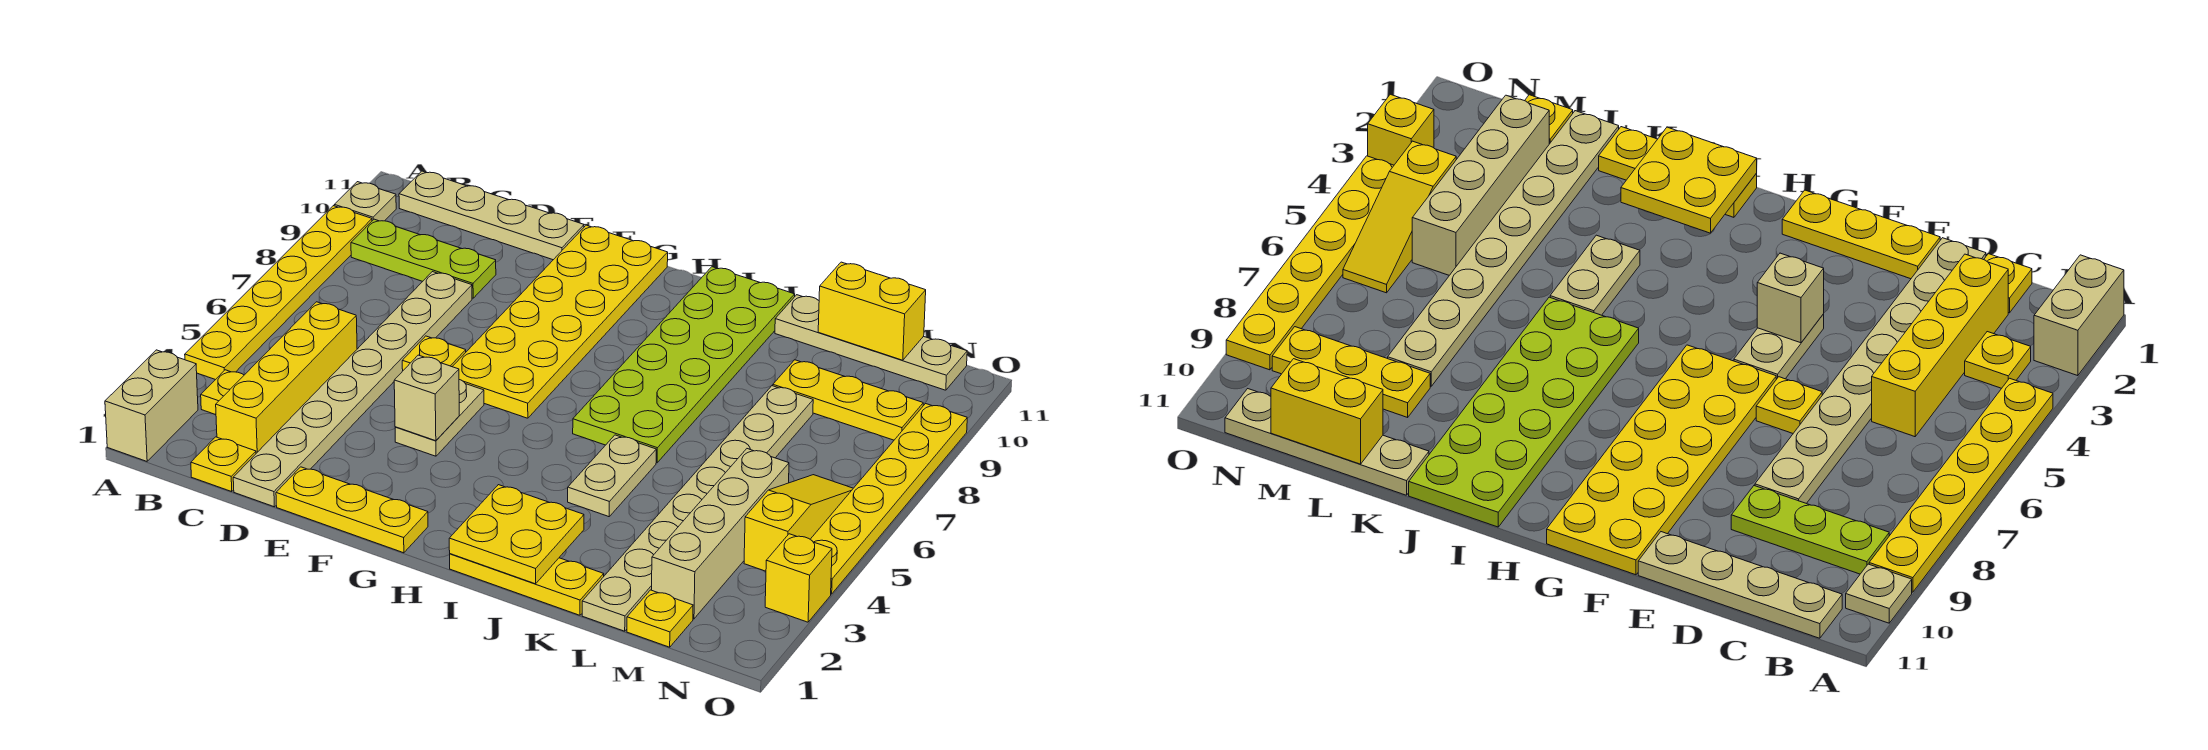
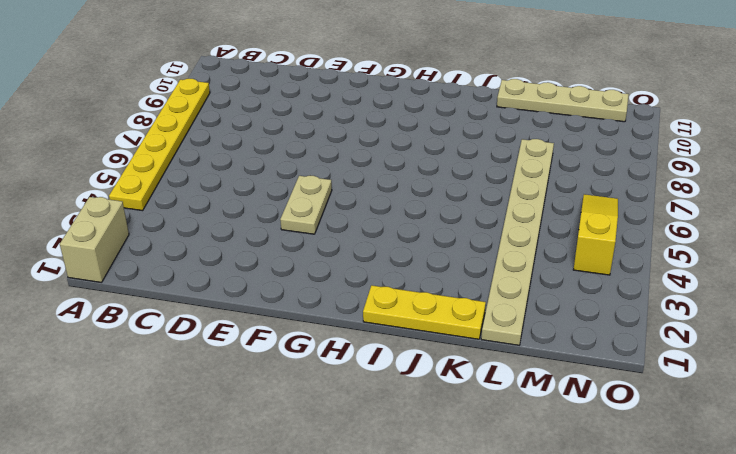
none -> tan 1x1 plate [334,182,396,221]
none -> yellow 1x1 plate [201,370,244,415]
none -> lime 1x3 plate [351,219,496,298]

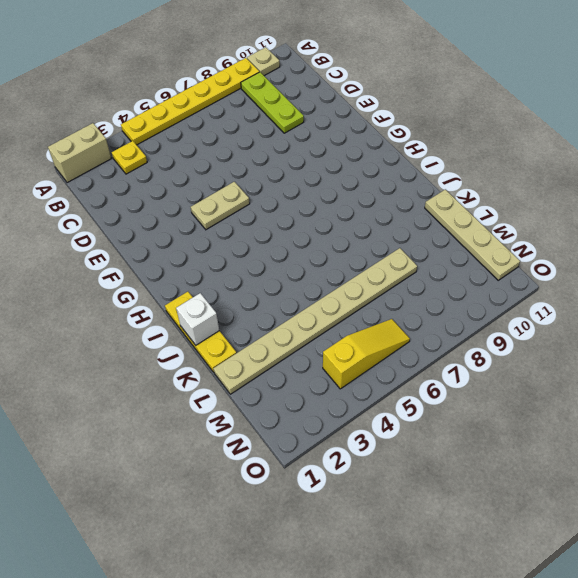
white 1x1 brick [176,293,219,345] -> yellow 2x2 plate [449,485,584,584]
none -> tan 1x4 plate [399,171,584,260]
none -> yellow 1x1 plate [191,437,256,492]
none -> yellow 1x4 brick [216,302,357,453]

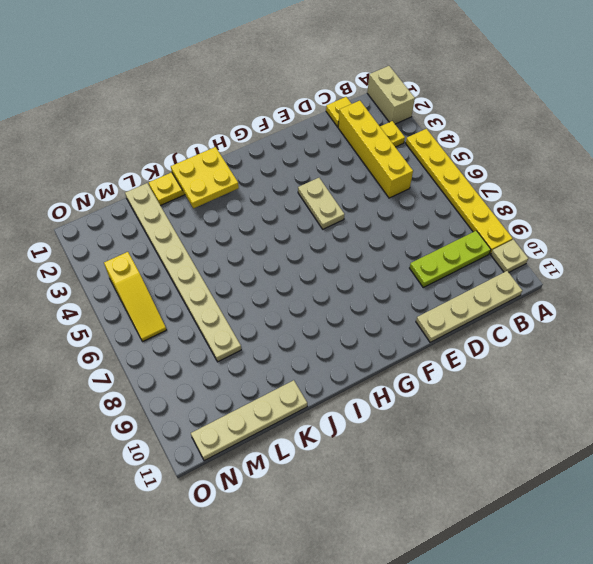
none -> tan 1x8 plate [233,272,472,507]
none -> yellow 1x3 plate [276,467,428,553]
none -> yellow 1x1 plate [402,336,466,370]

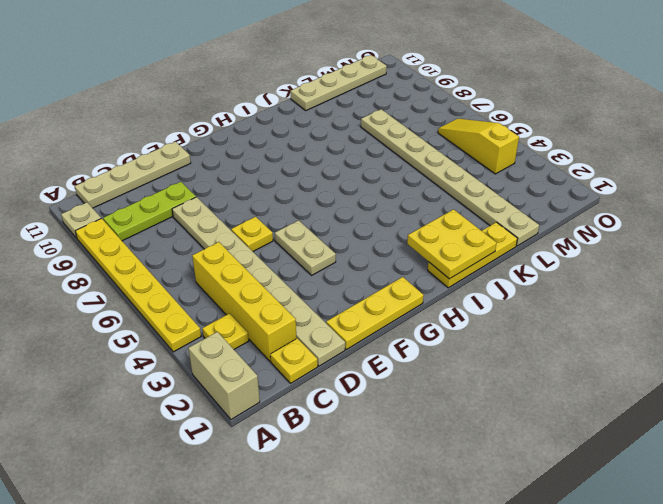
none -> yellow 2x6 plate [453,225,668,418]
none -> lime 2x6 plate [573,267,795,463]
none -> tan 1x2 plate [568,435,656,517]

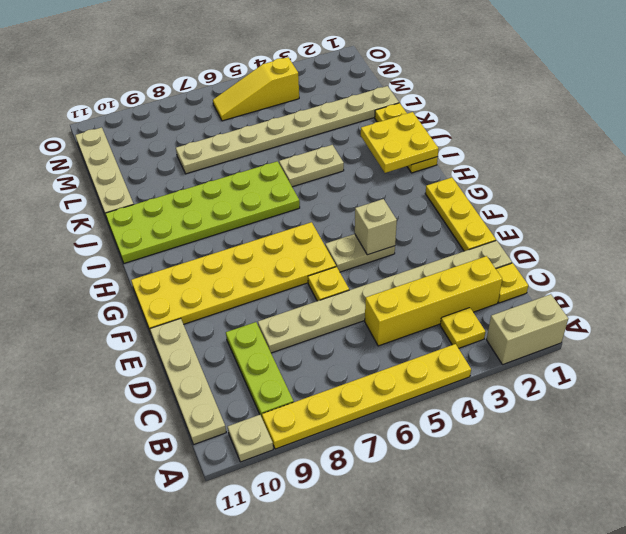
none -> yellow 1x3 plate [773,360,923,440]
none -> yellow 1x1 plate [627,590,693,647]
none -> tan 1x4 brick [652,449,789,619]

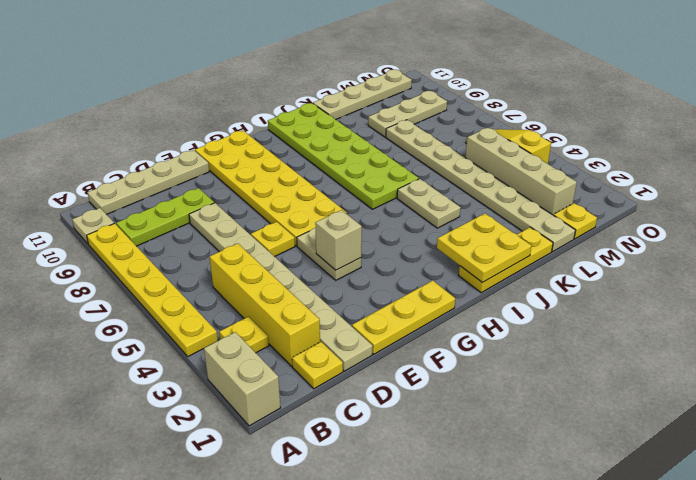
tan 1x3 plate [368,91,447,137] -> yellow 1x3 plate [773,360,923,440]
none -> yellow 1x1 brick [765,534,832,622]
none -> yellow 1x6 plate [810,404,967,594]
none -> yellow 1x2 brick [818,262,926,360]

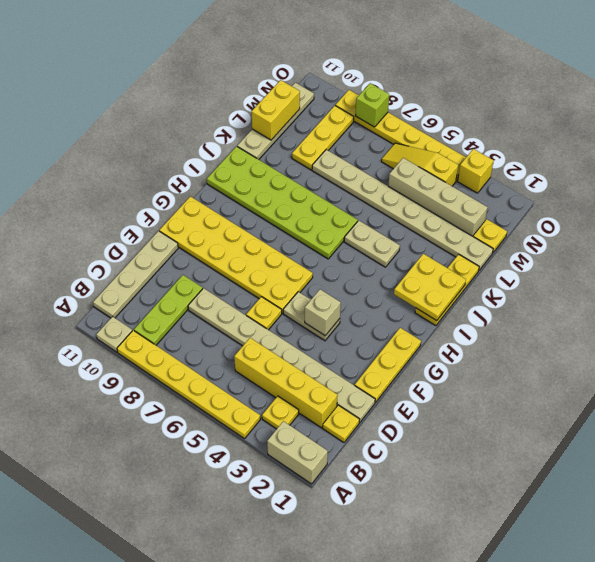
lime 1x1 brick [356,83,389,127] -> none

